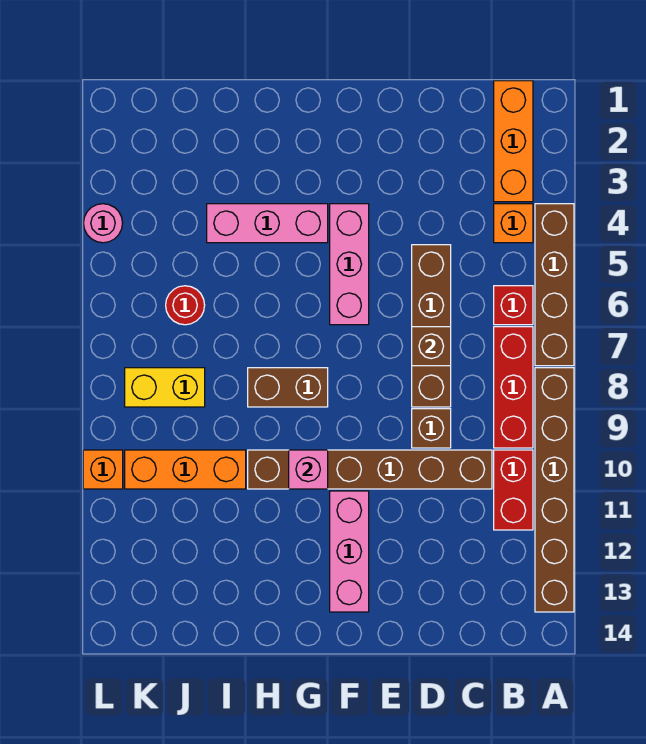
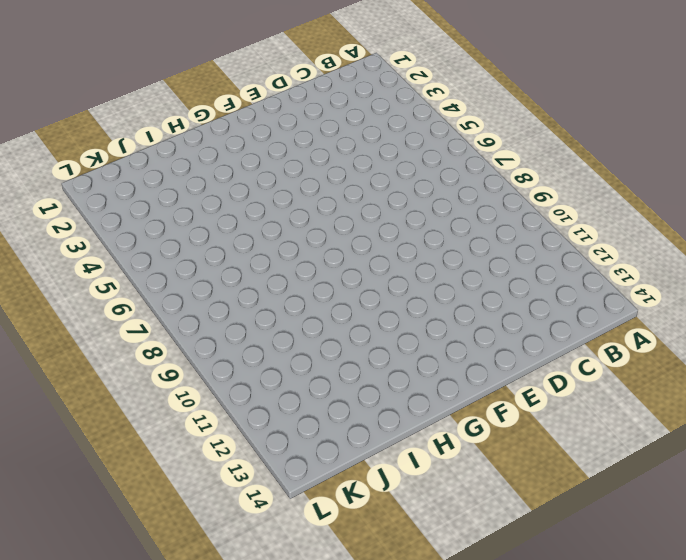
none -> brown 1x4 brick [535,204,574,366]
none -> brown 1x6 brick [535,368,574,612]
none -> orange 1x3 brick [494,81,533,202]

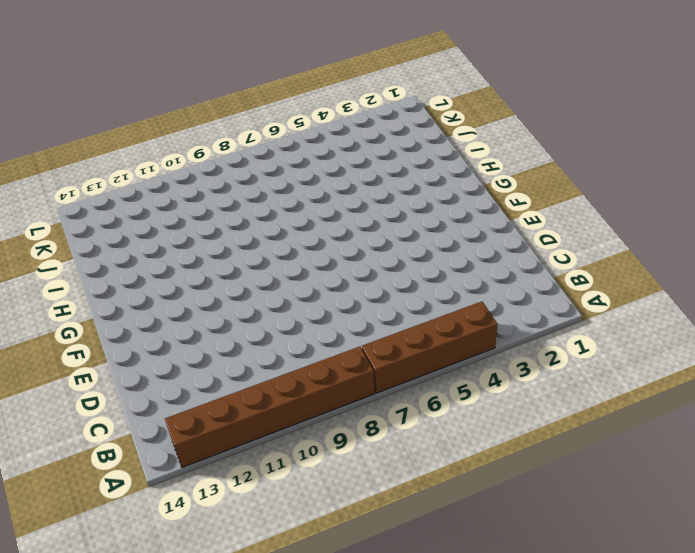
none -> orange 1x3 brick [494,81,533,202]
none -> orange 1x1 brick [494,204,533,243]
none -> red 1x1 brick [494,286,533,325]

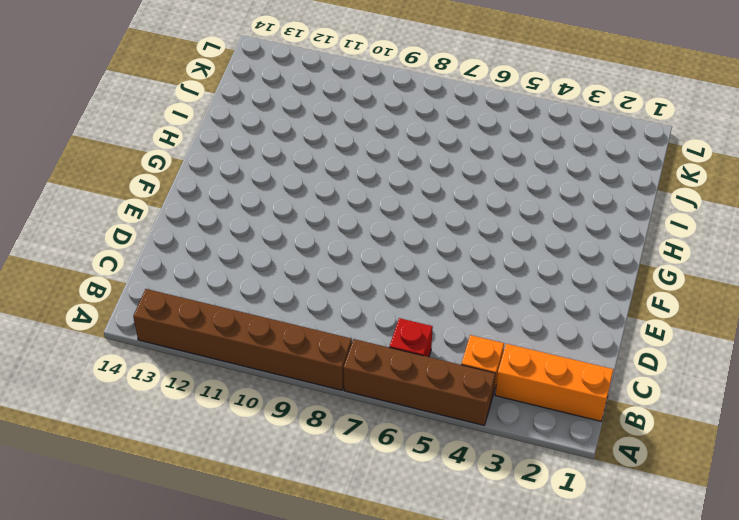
none -> red 1x3 brick [494,327,533,448]
none -> red 1x2 brick [494,450,533,530]
none -> brown 1x6 brick [248,450,492,489]

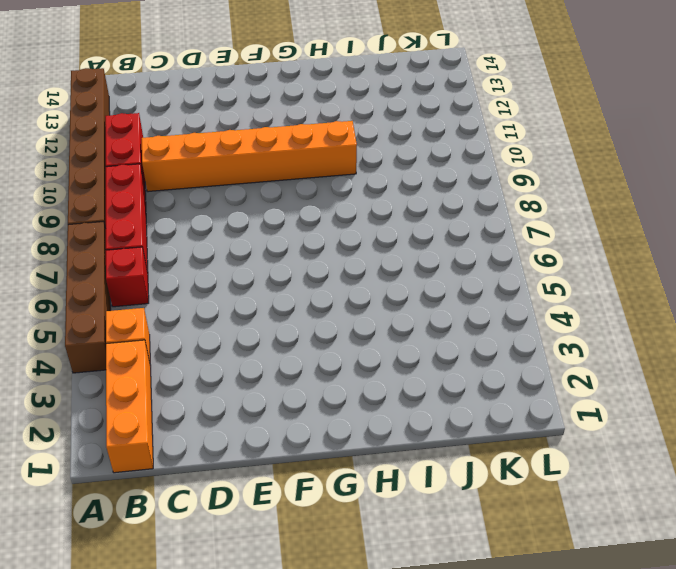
orange 1x6 brick [142,121,357,192] -> brown 1x6 brick [248,450,492,489]
none -> brown 1x4 brick [412,245,451,407]
none -> brown 1x1 brick [412,409,451,448]
none -> pink 1x3 brick [330,204,369,325]

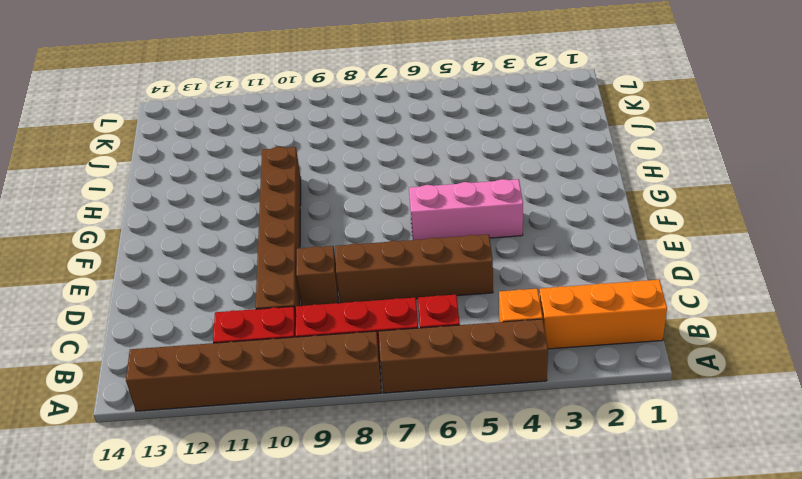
none -> pink 1x3 brick [330,491,369,612]
none -> pink 1x3 brick [207,204,328,243]
none -> brown 1x2 brick [248,368,328,407]

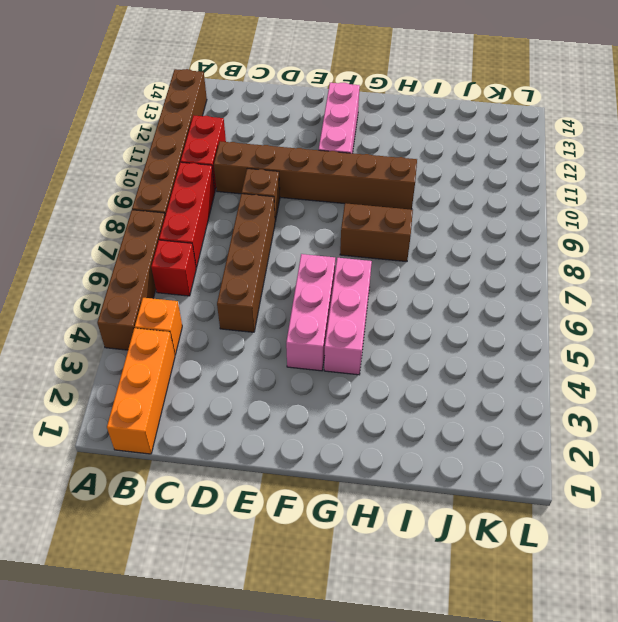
pink 1x3 brick [324,258,372,375] -> pink 1x3 brick turned to [207,204,328,243]
none -> orange 1x3 brick [125,450,246,489]
none -> red 1x1 round brick [166,286,205,325]
none -> yellow 1x2 brick [125,368,205,407]

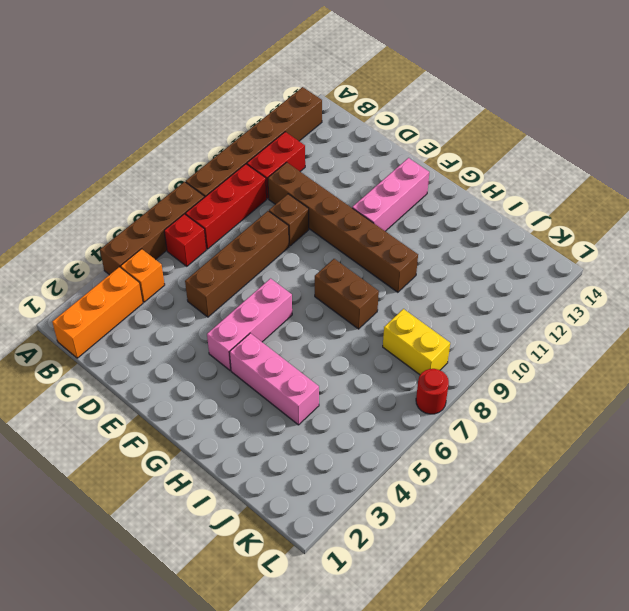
red 1x1 round brick [416,369,449,414] -> red 1x1 round brick moved to [166,286,205,325]
none -> orange 1x3 brick [125,450,246,489]
none -> pink 1x1 round brick [84,204,123,243]
none -> orange 1x1 brick [83,450,123,489]

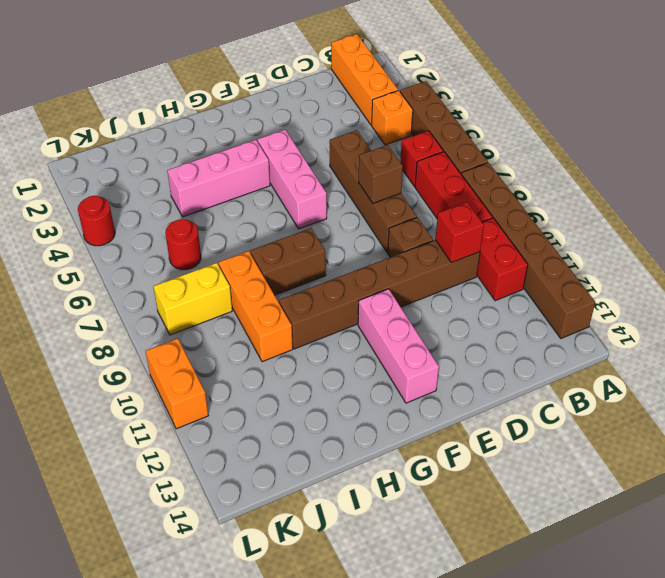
red 1x1 brick [435,202,484,263] -> none
orange 1x3 brick [219,251,293,362] -> orange 1x3 brick turned to [125,450,246,489]
red 1x1 round brick [78,196,115,246] -> pink 1x1 round brick [84,204,123,243]
orange 1x2 brick [146,339,208,429] -> orange 1x1 brick [83,450,123,489]
none -> pink 1x1 brick [289,450,328,489]

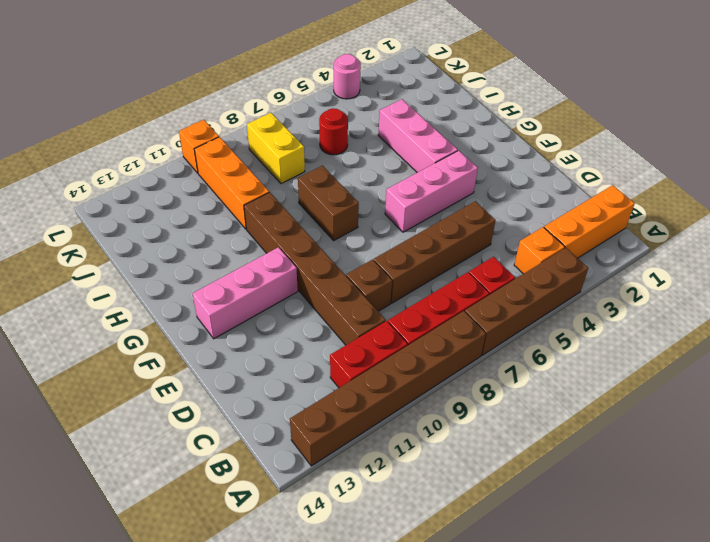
none -> brown 1x1 brick [412,327,451,366]
none -> pink 1x1 brick [289,450,328,489]

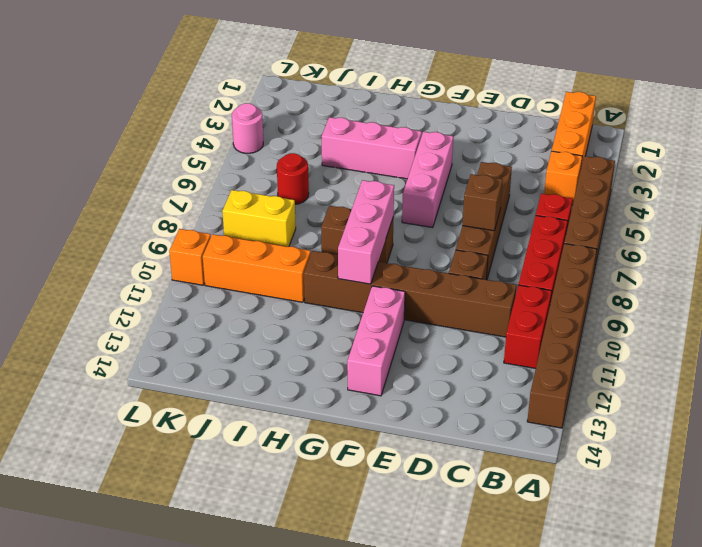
pink 1x3 brick [338,180,394,284] -> pink 1x1 brick [289,450,328,489]

